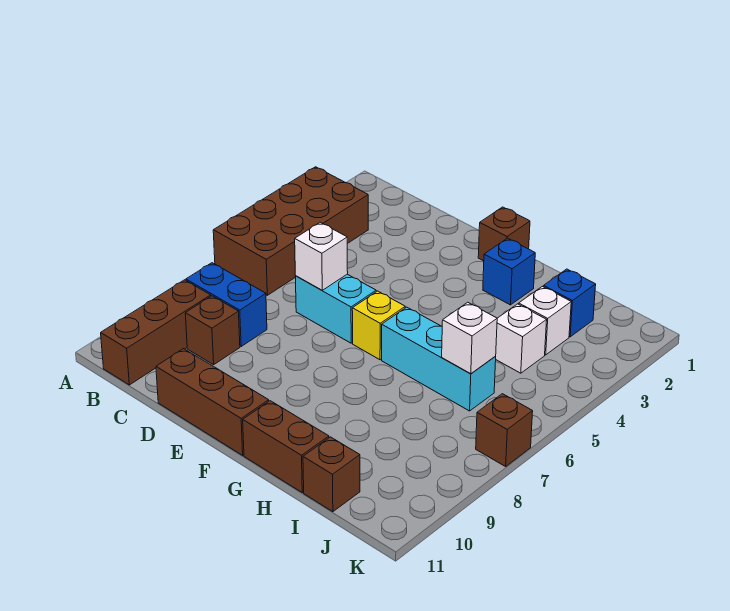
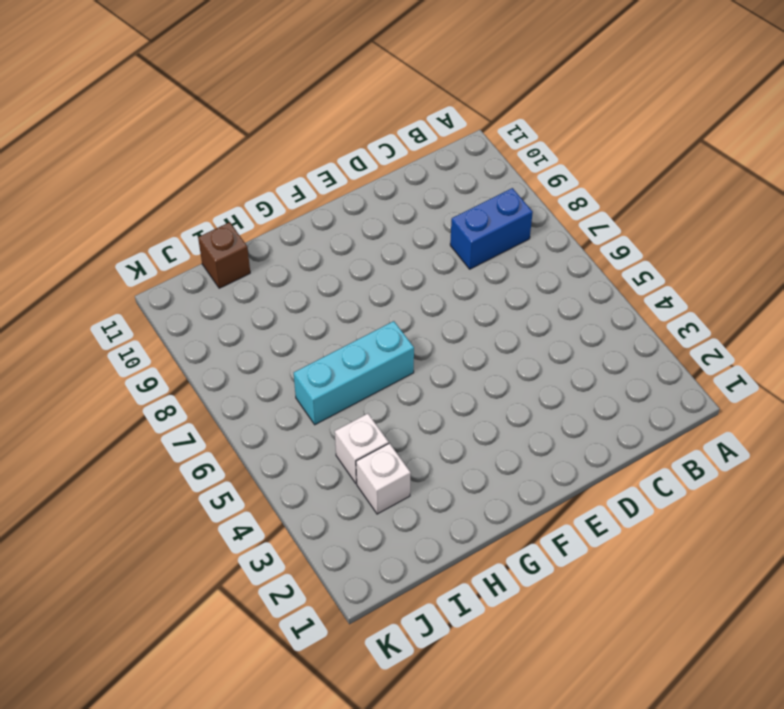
none -> brown 2x4 brick [213,167,368,295]
none -> brown 1x3 brick [101,280,211,385]
none -> brown 1x1 brick [185,296,240,365]

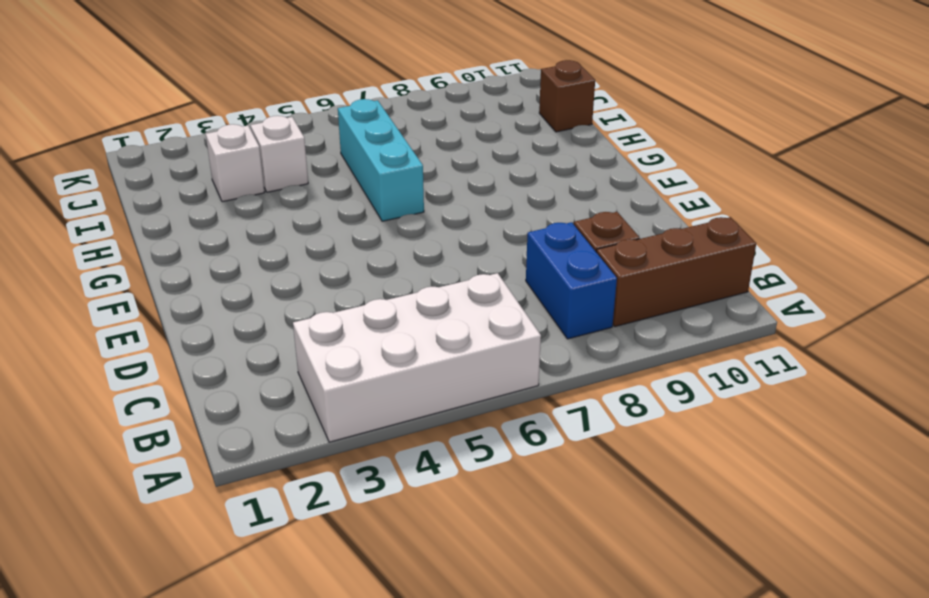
white 2x4 brick [293,273,541,442] -> brown 2x4 brick [213,167,368,295]
none -> cyan 1x2 brick [295,274,376,343]
none -> brown 1x3 brick [156,349,269,455]
none -> brown 1x1 brick [478,207,530,261]

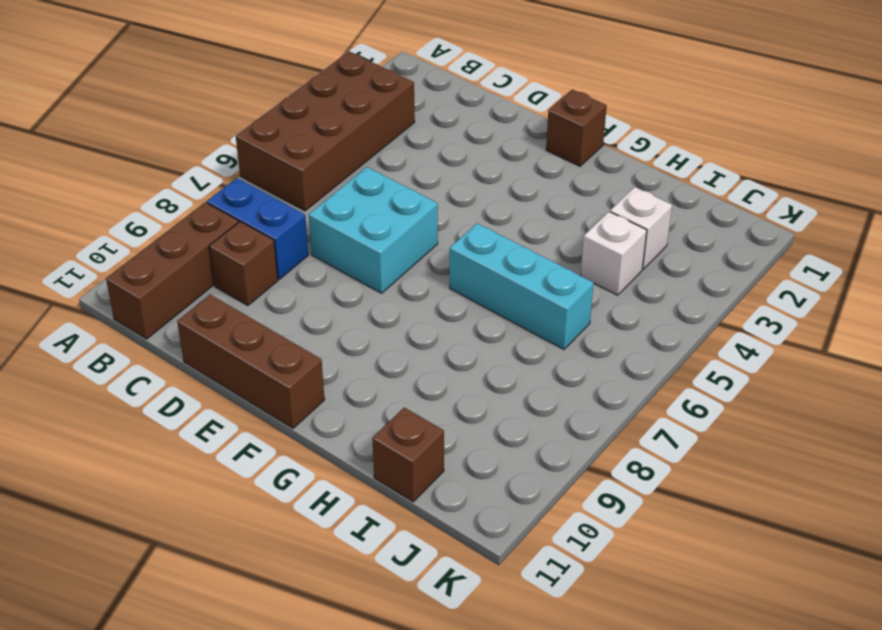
cyan 2x2 brick [309,167,438,293] -> cyan 1x2 brick [295,274,376,343]
none -> yellow 1x1 brick [352,291,405,360]
none -> blue 1x1 brick [483,238,535,305]
none -> brown 1x2 brick [243,401,329,492]

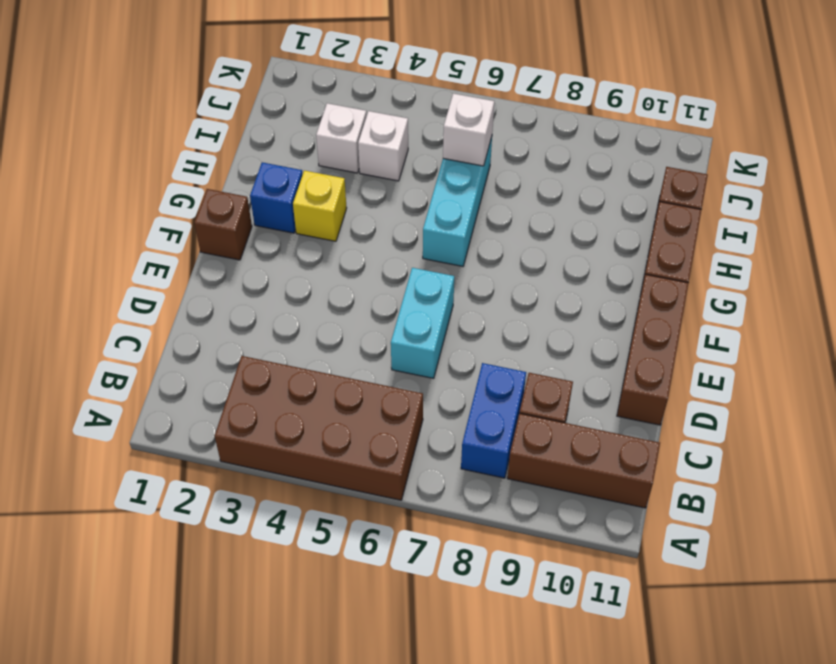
yellow 1x1 brick [293,171,347,241] -> yellow 1x1 brick moved to [352,291,405,360]
none -> blue 1x1 brick [543,269,596,337]
none -> brown 1x1 brick [476,394,533,466]
none -> white 1x1 brick [295,222,348,290]

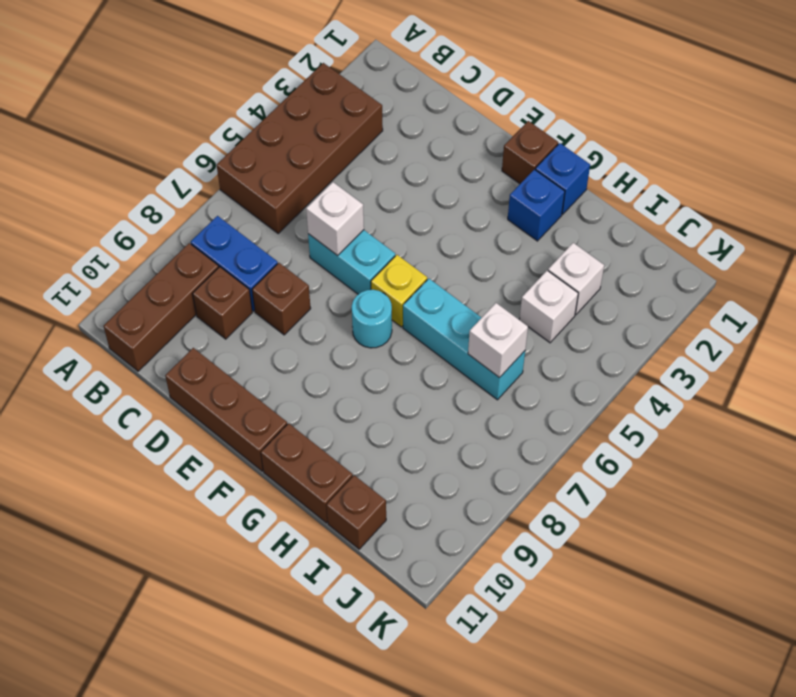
brown 1x1 brick [252,263,311,335] -> brown 1x1 brick moved to [476,394,533,466]
cyan 1x1 round brick [352,290,392,348] -> none
blue 1x1 brick [535,143,590,214] -> blue 1x1 brick moved to [543,269,596,337]

